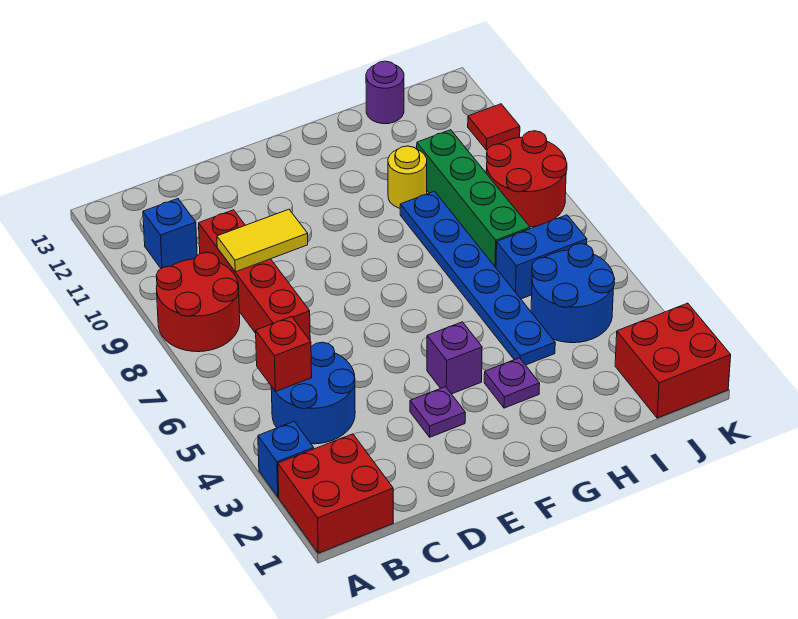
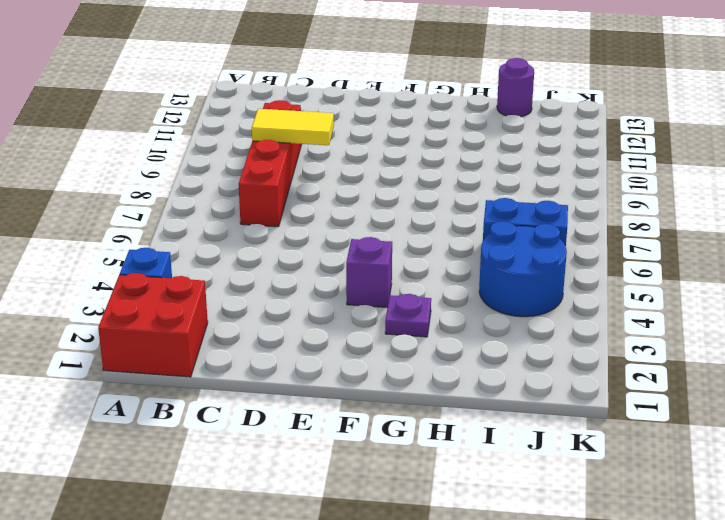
none -> red 2x2 round brick [156,252,240,352]
none -> blue 2x2 round brick [271,342,355,444]
none -> blue 1x1 brick [143,199,197,268]

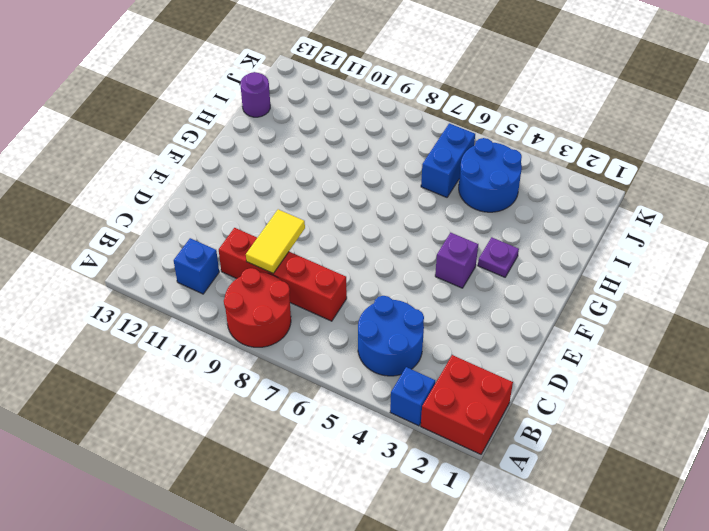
none -> purple 1x1 plate [410,387,465,437]
none -> blue 1x6 plate [400,191,555,365]
none -> yellow 1x1 round brick [388,146,427,208]

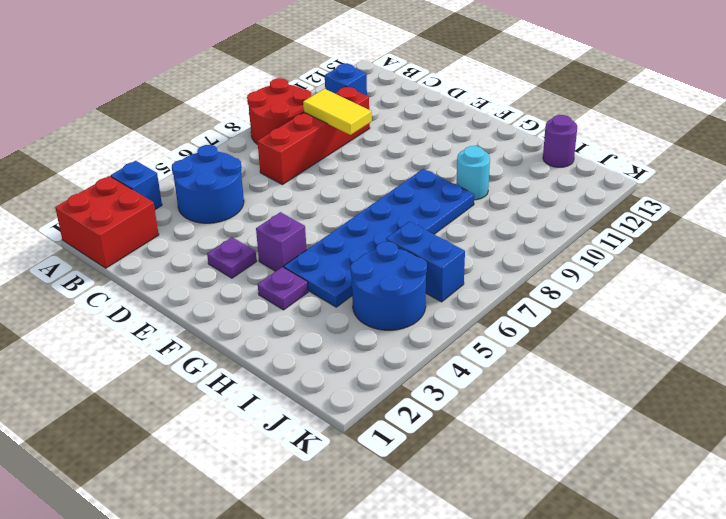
blue 2x6 plate [284,169,474,307] -> blue 1x6 plate [400,191,555,365]
cyan 1x1 round brick [456,146,490,200] -> yellow 1x1 round brick [388,146,427,208]
none -> green 1x4 brick [417,130,530,267]
none -> red 2x2 brick [615,303,731,418]
none -> red 2x2 round brick [486,131,567,227]

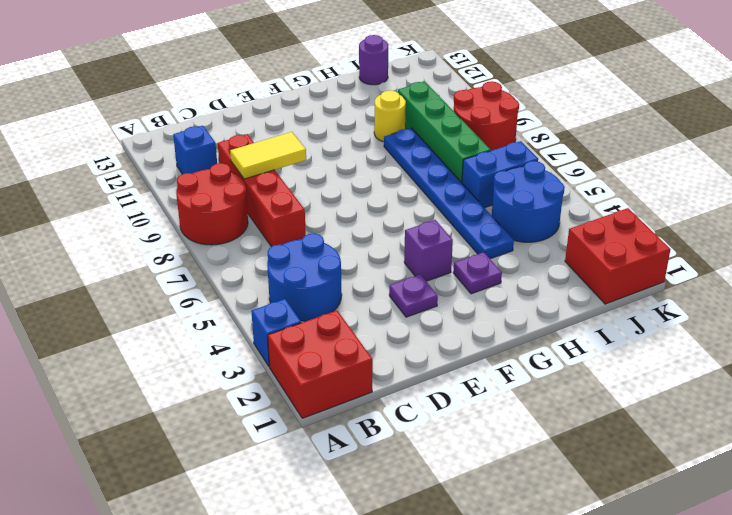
none -> red 1x1 tile [468,104,520,150]
none -> red 1x1 brick [256,317,312,392]

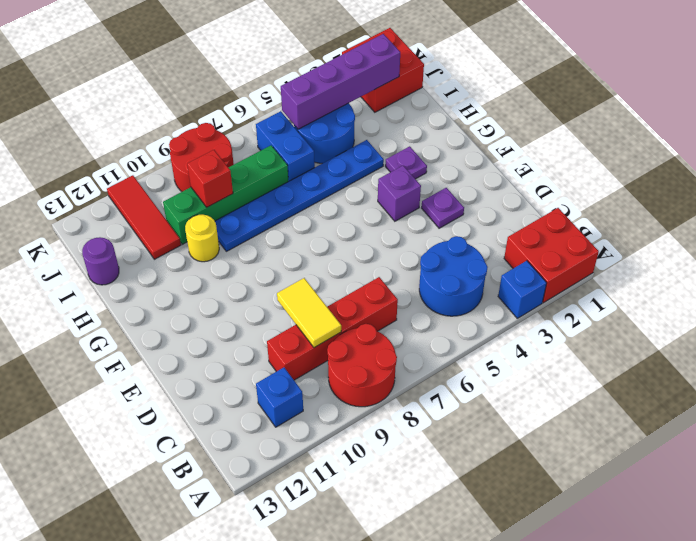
red 1x1 brick [187,150,233,207] -> red 1x1 brick moved to [256,317,312,392]
red 1x3 tile [107,175,181,259] -> red 1x1 tile [468,104,520,150]
purple 1x4 brick [281,34,400,129] -> none

